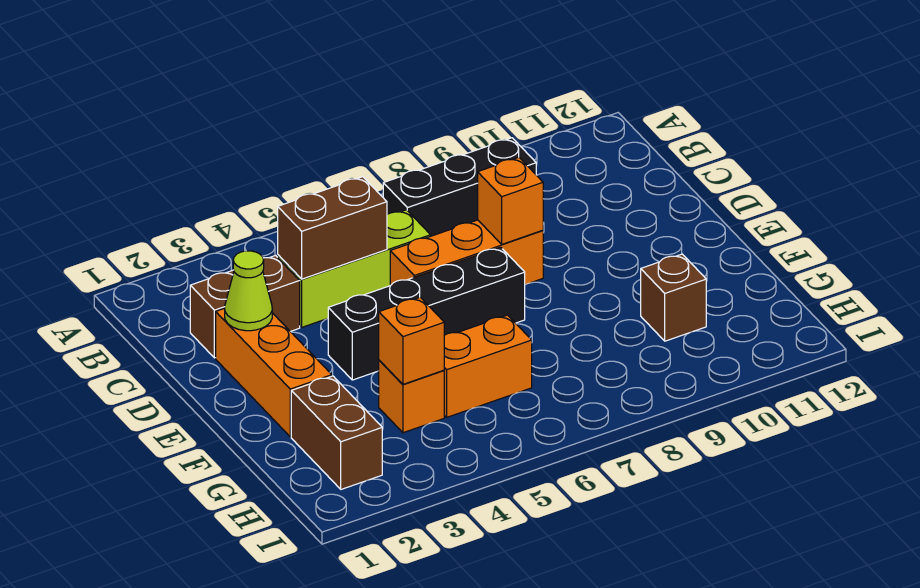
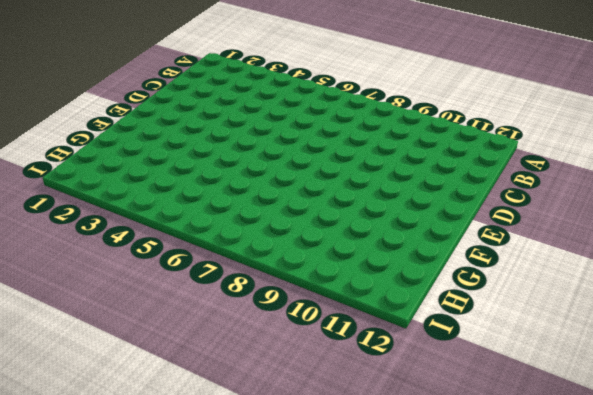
none -> black 1x3 brick [383,138,536,236]
none -> brown 1x2 brick [190,256,300,358]
none -> lime 1x3 brick [278,210,431,327]

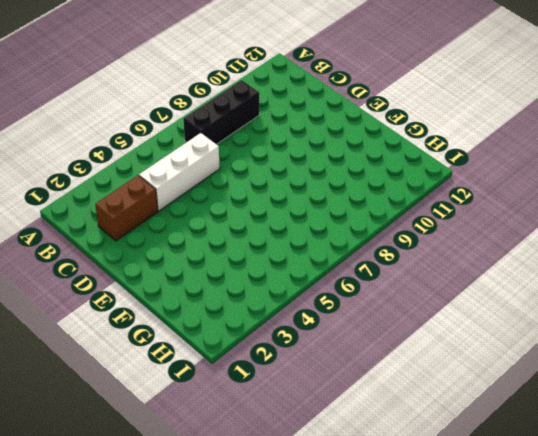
white 1x3 brick [139,133,220,211] -> lime 1x3 brick [278,210,431,327]
none -> orange 1x3 brick [216,308,332,437]
none -> orange 1x3 brick [390,220,543,286]
none -> black 1x4 brick [328,247,525,380]

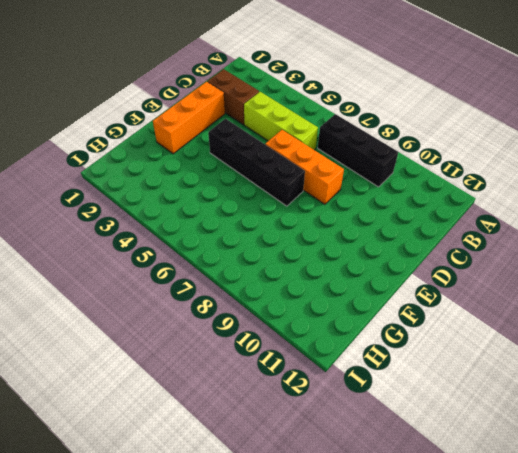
none -> brown 1x2 brick [291,376,382,489]
none -> orange 1x1 brick [379,360,444,433]
none -> orange 1x2 brick [444,315,532,417]

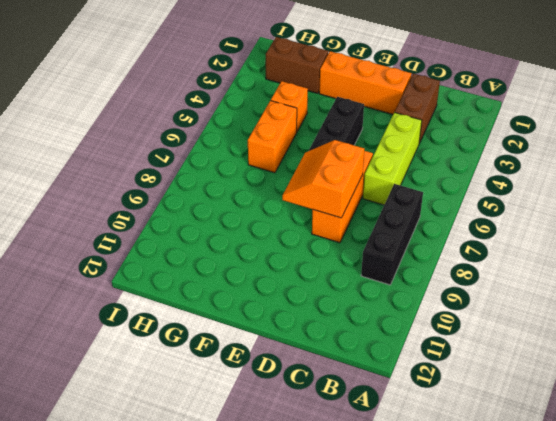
orange 2x2 slope [282,140,364,218] -> orange 1x1 brick [478,157,543,244]
none -> brown 1x1 brick [641,254,706,341]
none -> brown 1x2 brick [278,177,387,279]
none -> lime 1x1 cone [225,251,272,331]

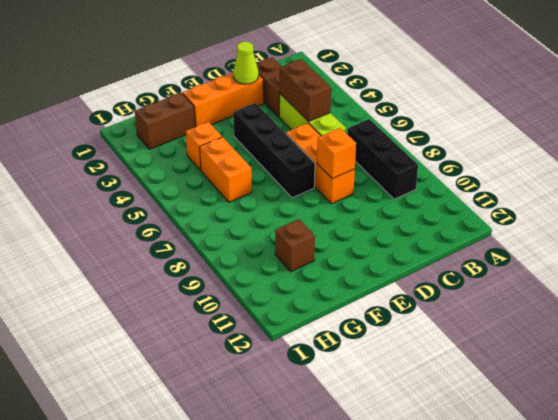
none -> orange 1x1 brick [379,297,444,384]

